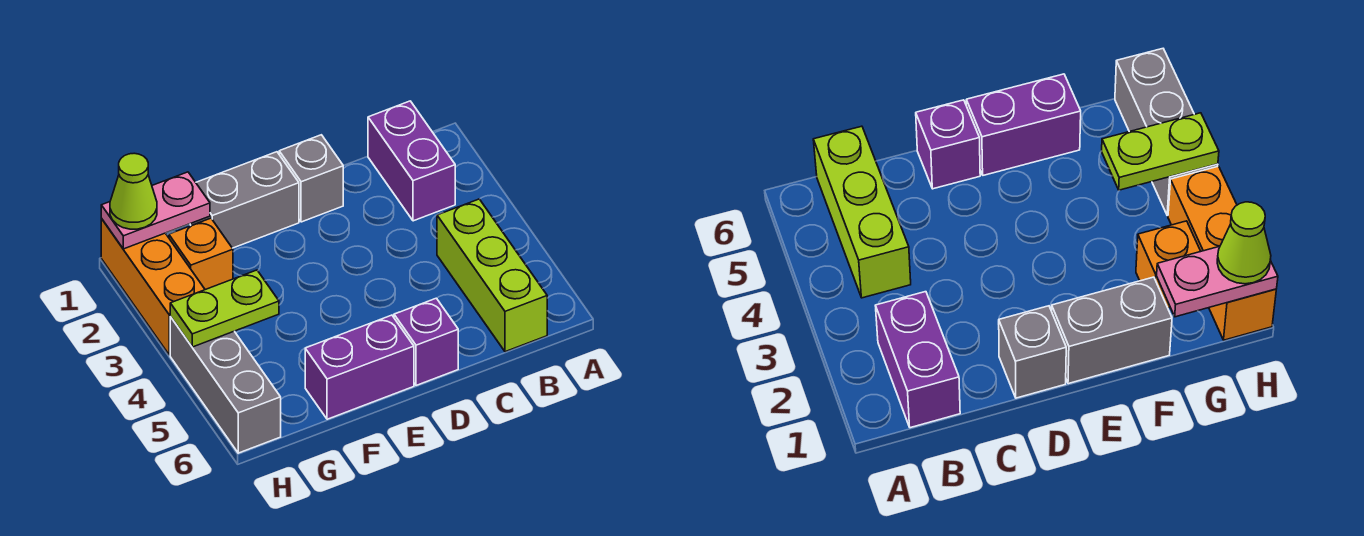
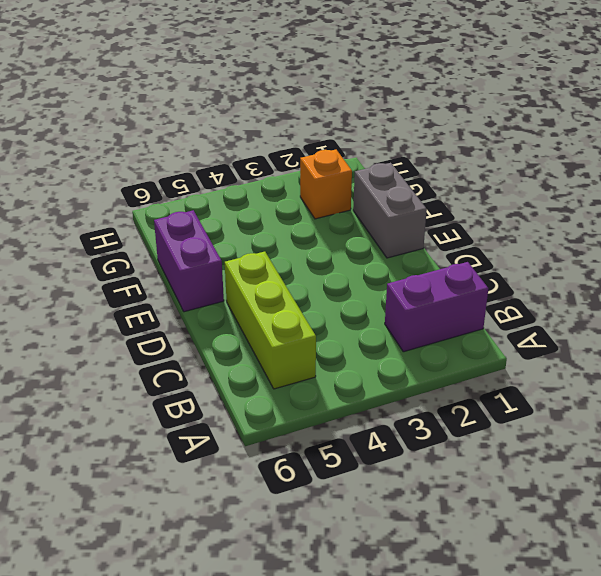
lime 1x3 brick [225,252,316,389] -> lime 1x3 brick turned to [437,199,547,352]
none -> grey 1x1 brick [279,135,343,222]
none -> purple 1x1 brick [394,298,458,385]
none -> orange 1x3 brick [101,219,205,355]

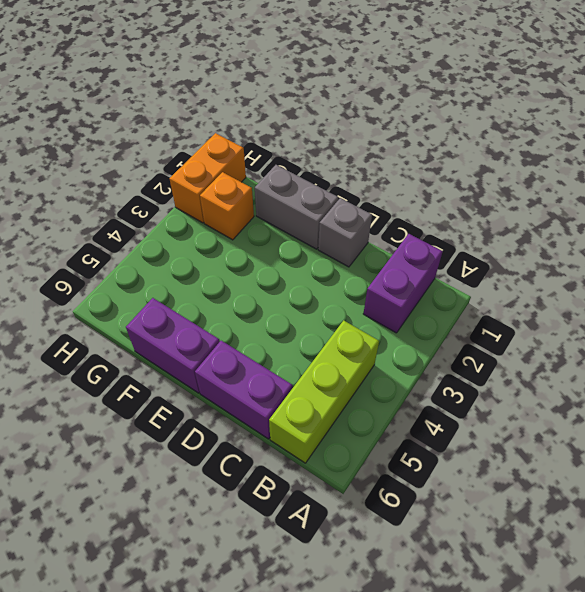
purple 1x2 brick [195,341,293,439] -> purple 1x1 brick [394,298,458,385]
orange 1x2 brick [170,133,246,223] -> orange 1x3 brick [101,219,205,355]
none -> grey 1x3 brick [170,317,281,453]
none -> pink 1x2 plate [101,172,210,249]
none -> lime 1x2 plate [170,270,279,347]

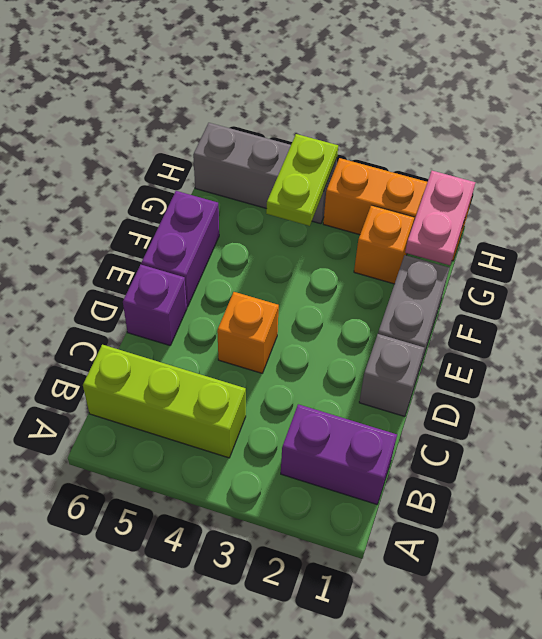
orange 1x1 brick [217,292,279,373] -> none
none -> lime 1x1 cone [110,153,157,229]

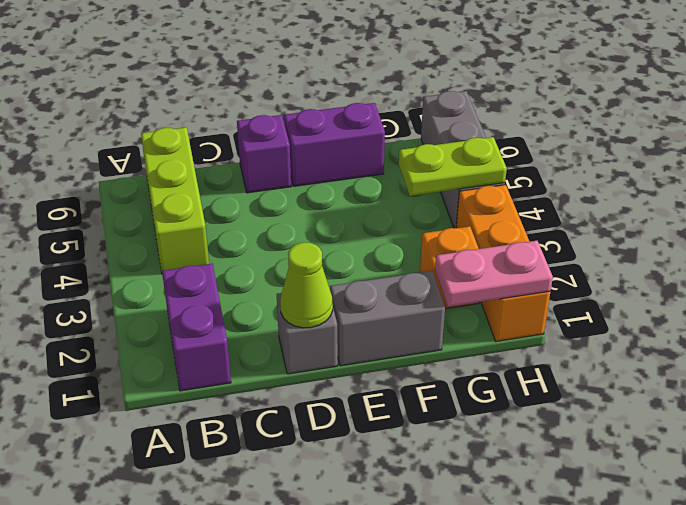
lime 1x1 cone [280,242,333,328] -> lime 1x1 cone moved to [110,153,157,229]

